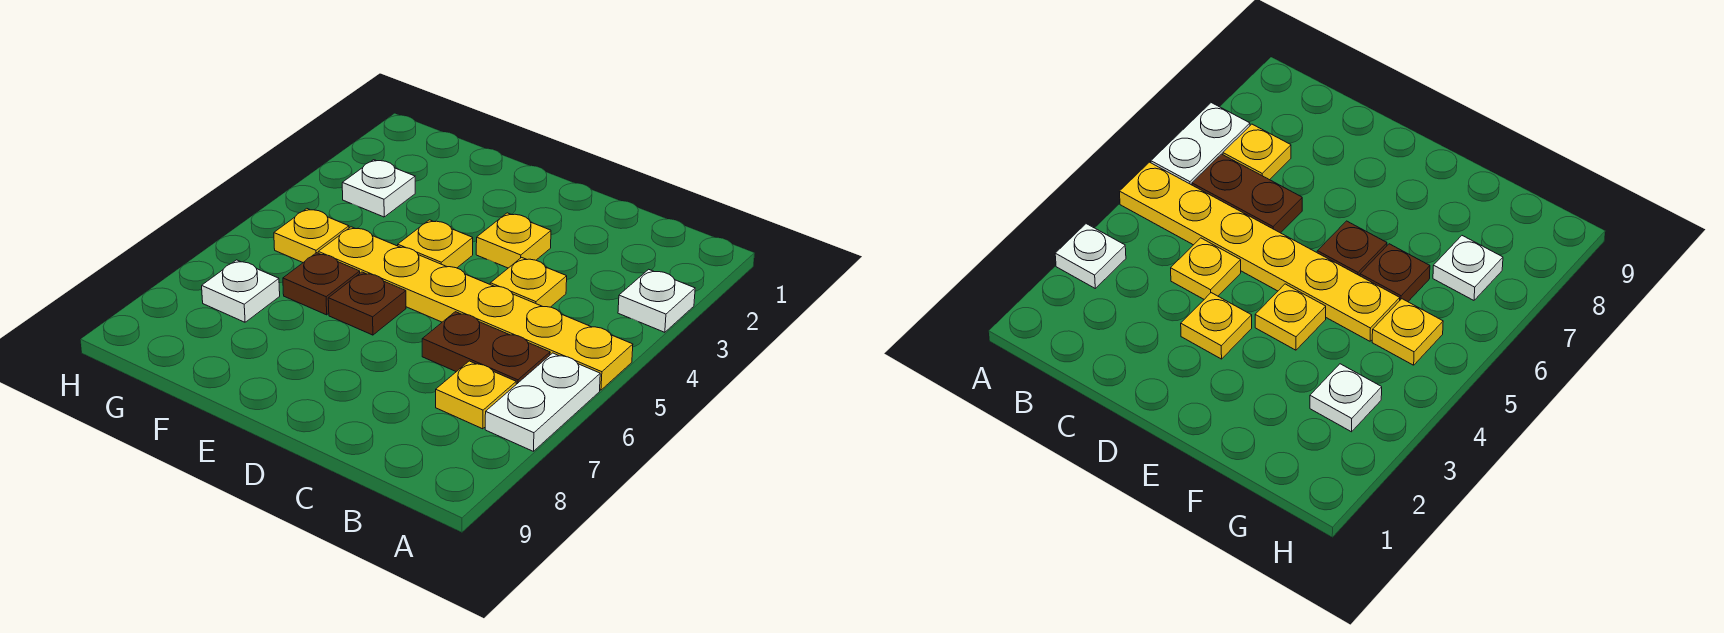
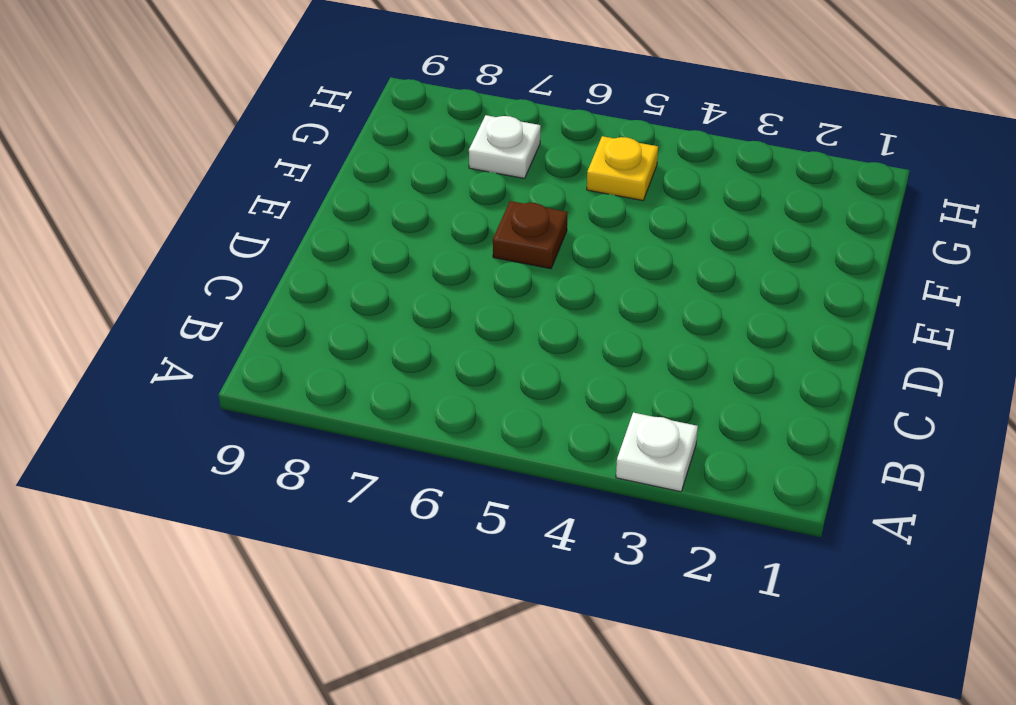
none -> yellow 1x6 plate [318,227,633,390]
none -> white 1x2 plate [485,353,600,451]
none -> brown 1x2 plate [422,312,550,384]

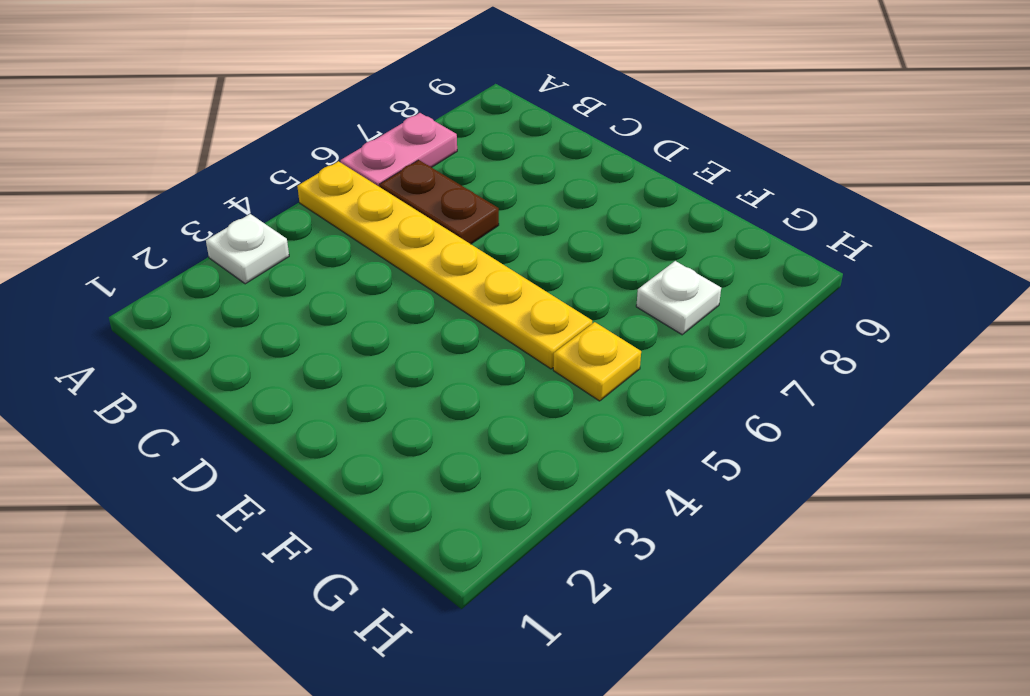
pink 1x2 plate [341,113,457,186] -> white 1x2 plate [485,353,600,451]
none -> yellow 1x1 plate [436,361,516,429]
none -> yellow 1x1 plate [490,257,567,307]
none -> yellow 1x1 plate [476,213,551,268]

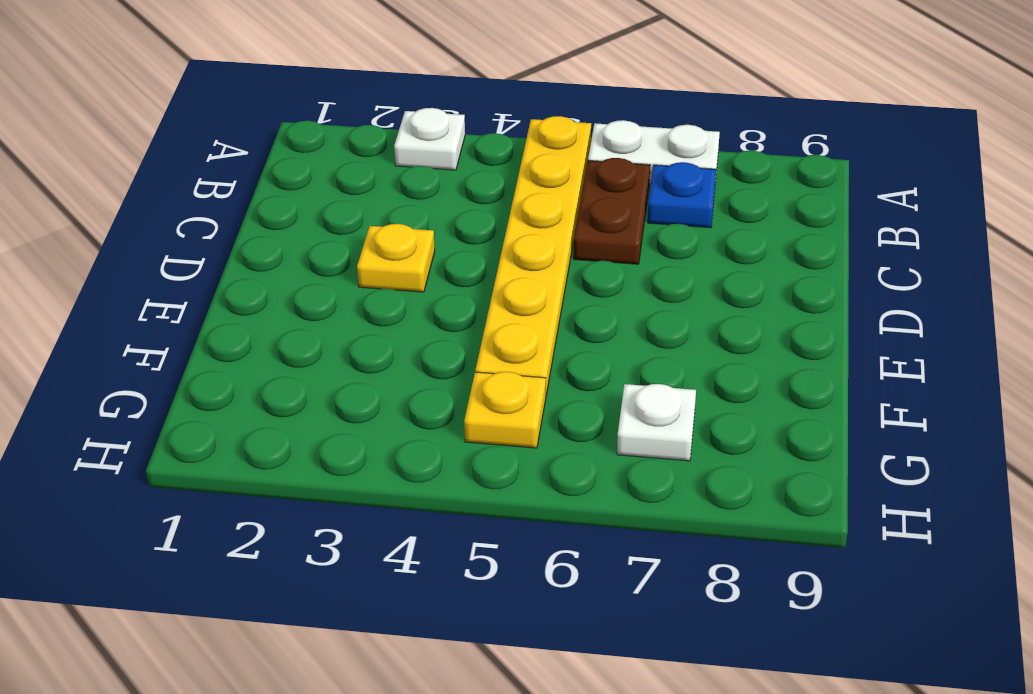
blue 1x1 plate [648,162,716,228] -> yellow 1x1 plate [436,361,516,429]
none -> yellow 1x1 plate [490,257,567,307]
none -> yellow 1x1 plate [398,220,473,268]
none -> brown 1x1 plate [328,272,406,335]

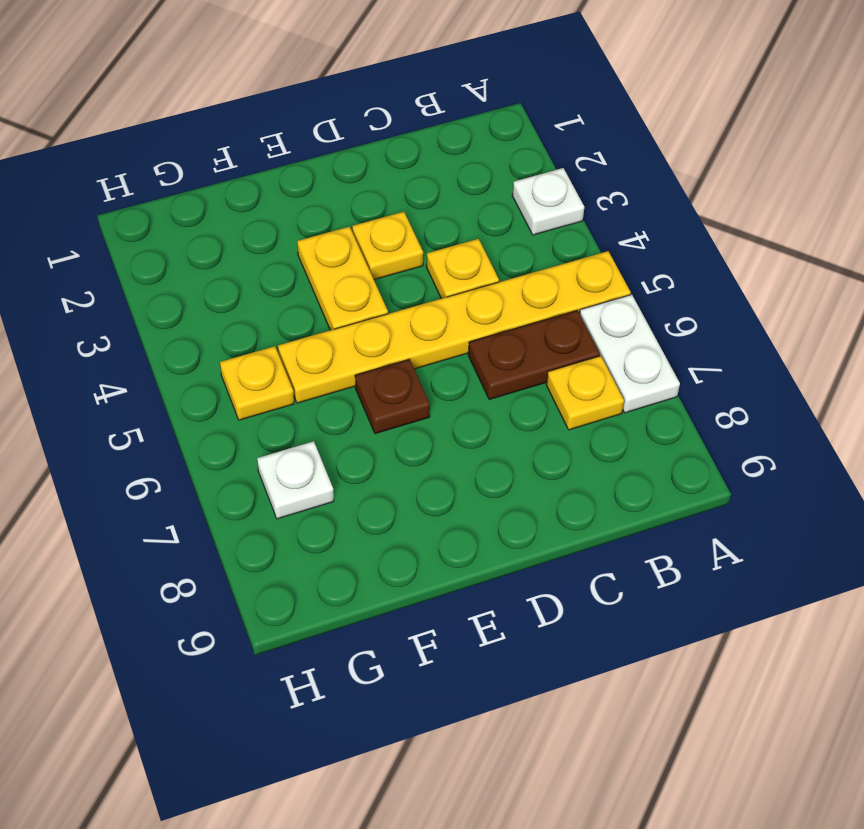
yellow 1x2 plate [297,227,388,330] -> yellow 1x1 plate [398,220,473,268]
none -> brown 1x1 plate [283,253,360,315]
none -> white 1x1 plate [342,160,415,217]

